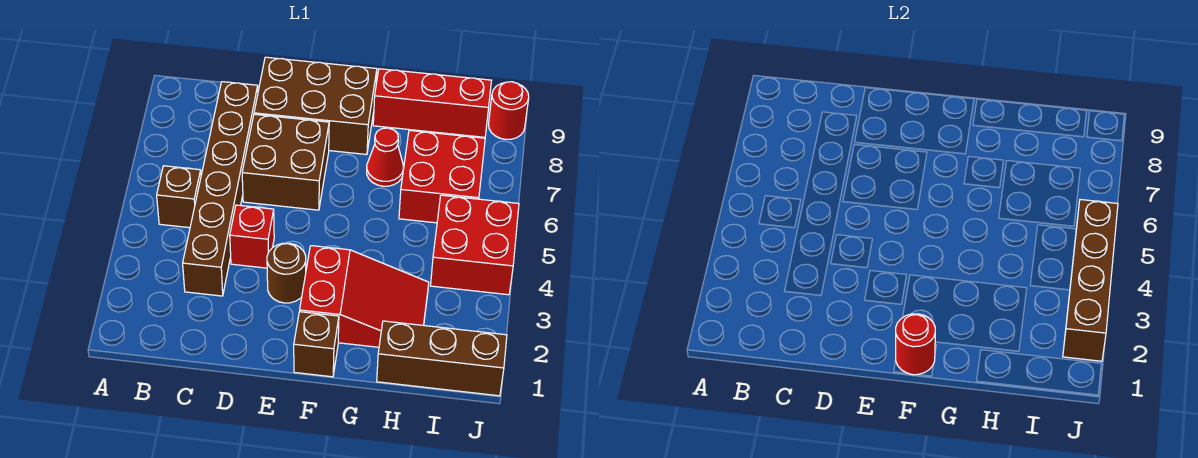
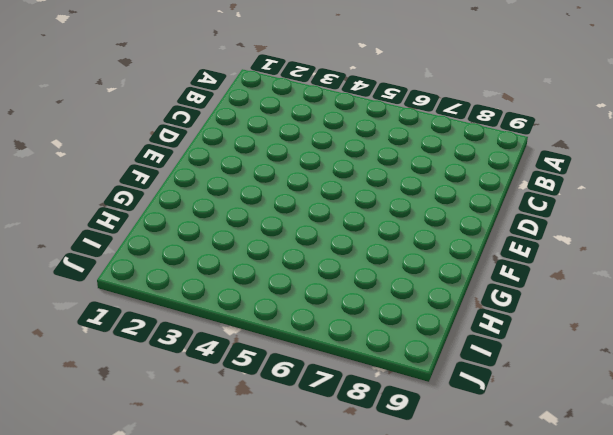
none -> brown 1x1 brick [157,166,201,228]
none -> brown 1x6 brick [183,82,258,296]
none -> red 1x1 brick [230,205,274,268]

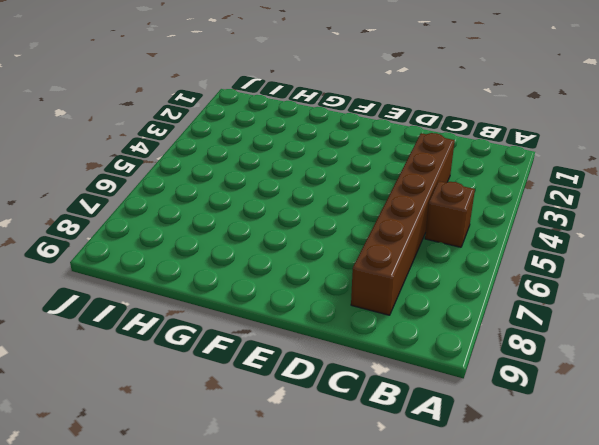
none -> red 1x1 brick [230,205,274,268]
none -> brown 2x2 brick [242,114,329,210]
none -> brown 2x3 brick [254,57,377,155]

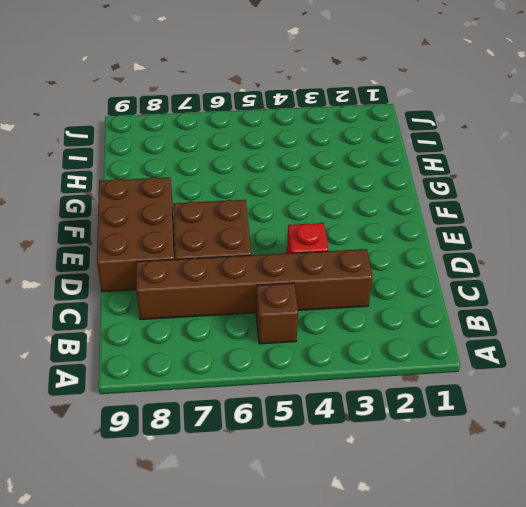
none -> brown 1x1 round brick [267,243,306,303]
none -> brown 1x1 brick [294,312,339,377]
none -> red 2x3 slope [300,246,429,347]

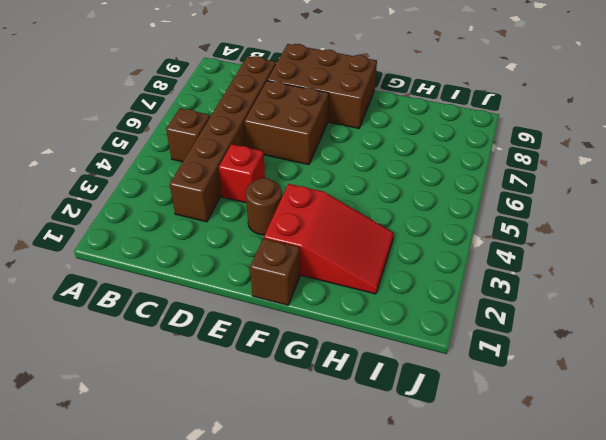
none -> red 1x1 cone [367,128,403,186]
none -> red 1x3 brick [373,69,492,137]
none -> brown 1x3 brick [377,321,507,396]

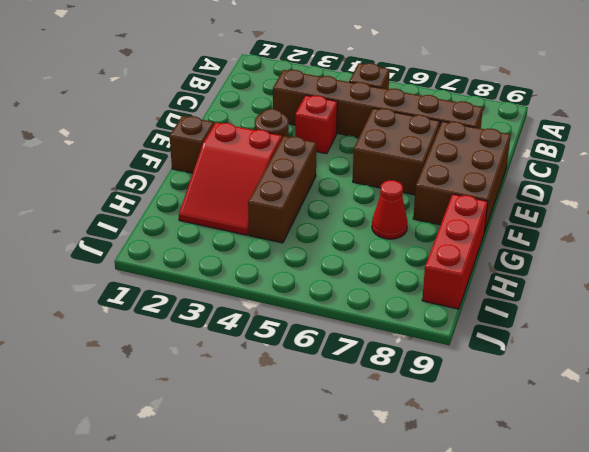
brown 1x3 brick [248,136,316,243] -> brown 1x3 brick moved to [377,321,507,396]
none -> red 2x2 brick [399,130,485,223]
none -> red 2x2 brick [431,195,519,295]
none -> red 1x1 round brick [489,82,529,140]

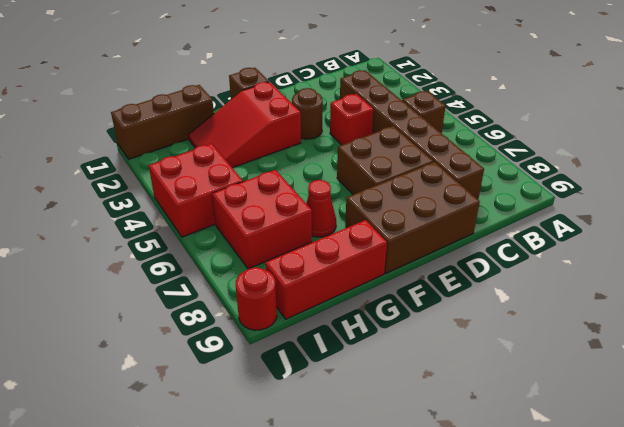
none -> red 1x1 round brick [896,314,935,375]
none -> brown 1x4 brick [1063,200,1118,361]

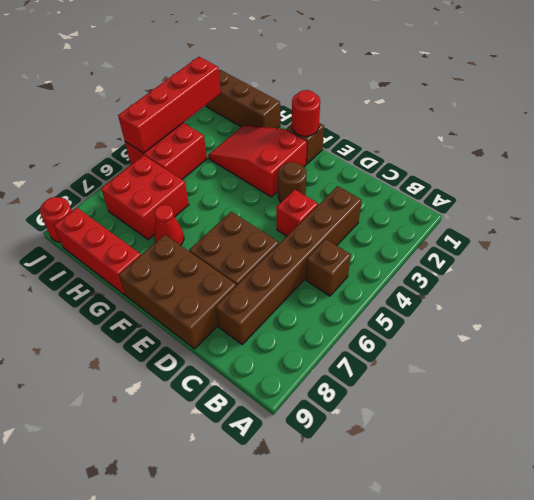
red 1x4 brick [118,57,221,153] -> brown 1x4 brick [1063,200,1118,361]

